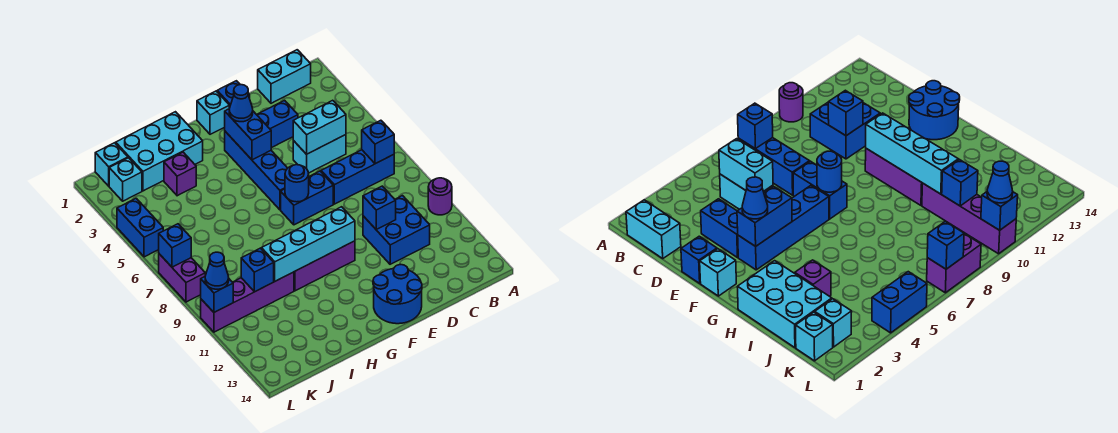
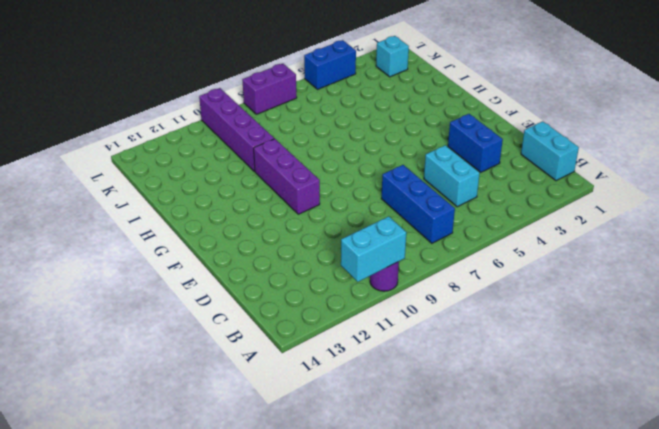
cyan 1x2 brick [341,216,406,282] -> cyan 1x2 brick turned to [293,100,346,154]
none -> blue 2x2 brick [363,196,430,264]
none -> blue 1x1 brick [217,81,250,108]
none -> blue 1x2 brick [281,171,333,225]
none -> blue 2x2 round brick [373,265,422,324]

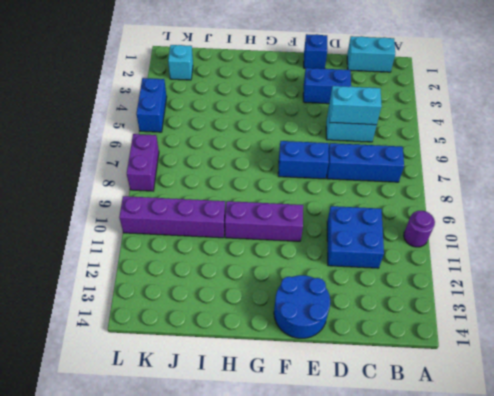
none -> cyan 1x1 brick [197,91,229,134]
none -> blue 1x4 brick [225,131,287,210]
none -> cyan 2x3 brick [116,112,203,191]
none -> purple 1x1 brick [164,152,196,196]

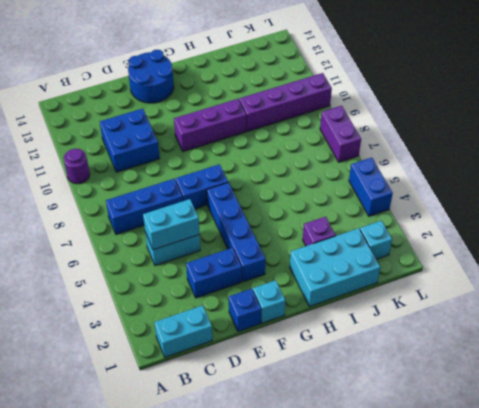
none -> cyan 1x1 brick [95,143,128,186]
none -> blue 1x1 brick [362,120,394,164]
none -> blue 1x1 brick [363,186,396,229]
none -> blue 1x2 brick [225,109,271,160]

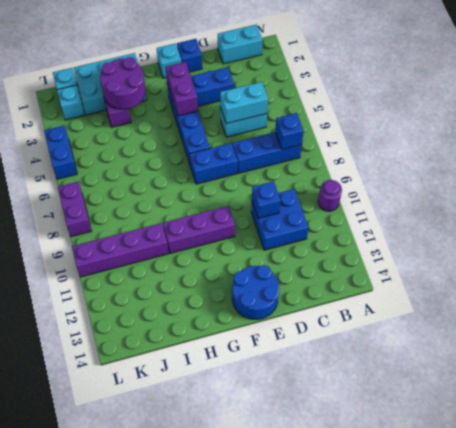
purple 1x2 brick [166,62,198,116] -> blue 1x2 brick [225,109,271,160]
purple 2x2 round brick [100,57,146,109] -> none
none -> blue 1x1 round brick [285,165,309,202]
none -> cyan 1x4 brick [261,207,355,281]
none -> blue 1x1 brick [241,248,274,292]
none -> blue 1x1 brick [159,224,191,267]

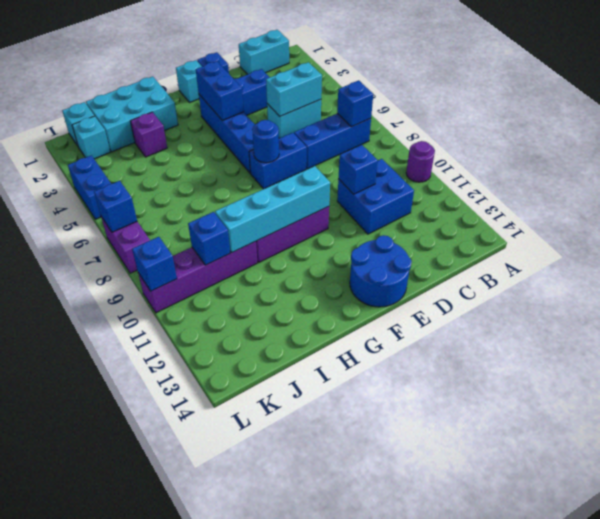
none -> blue 1x1 cone [229,85,253,122]
none -> blue 1x1 cone [205,252,229,289]

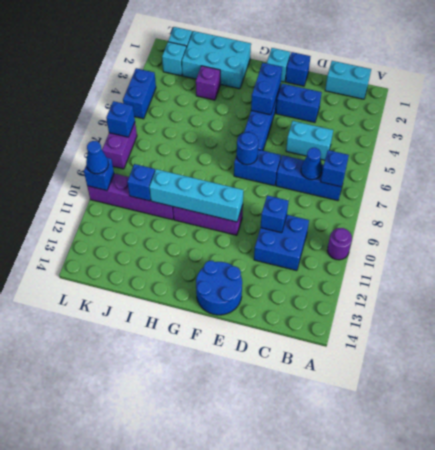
blue 1x1 cone [301,148,322,180] -> blue 1x1 cone moved to [229,85,253,122]
none -> cyan 1x2 brick [293,100,346,154]

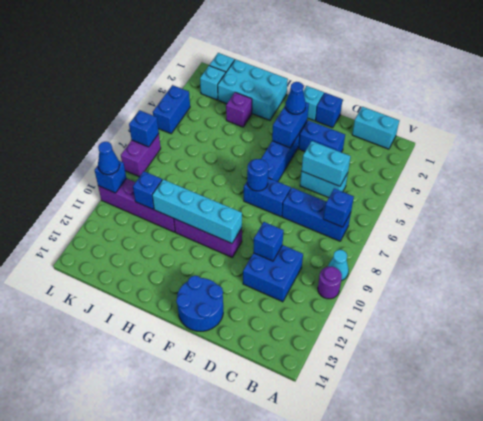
cyan 1x1 cone [328,250,349,281] -> none

